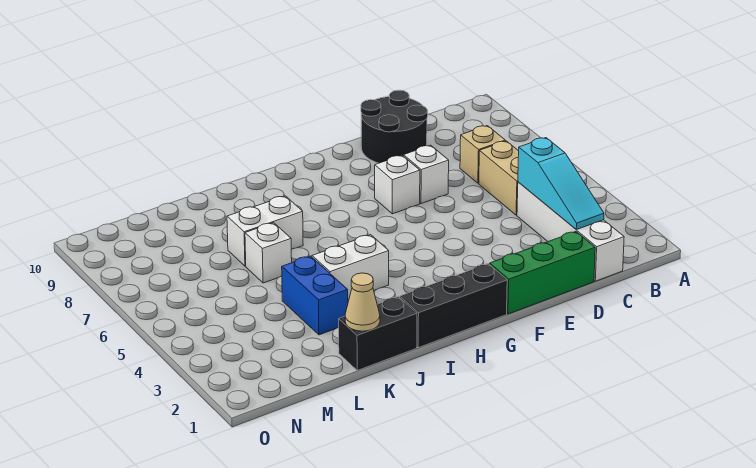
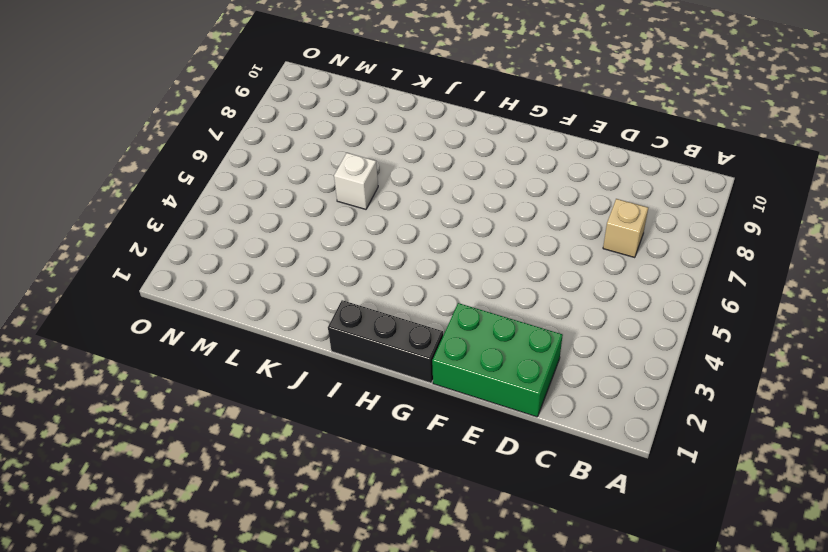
green 2x3 brick [432,303,563,417] -> green 1x3 brick [490,232,595,314]
none -> white 1x4 brick [517,182,624,281]
none -> tan 1x2 brick [479,141,519,215]
none -> black 2x2 round brick [361,90,428,163]

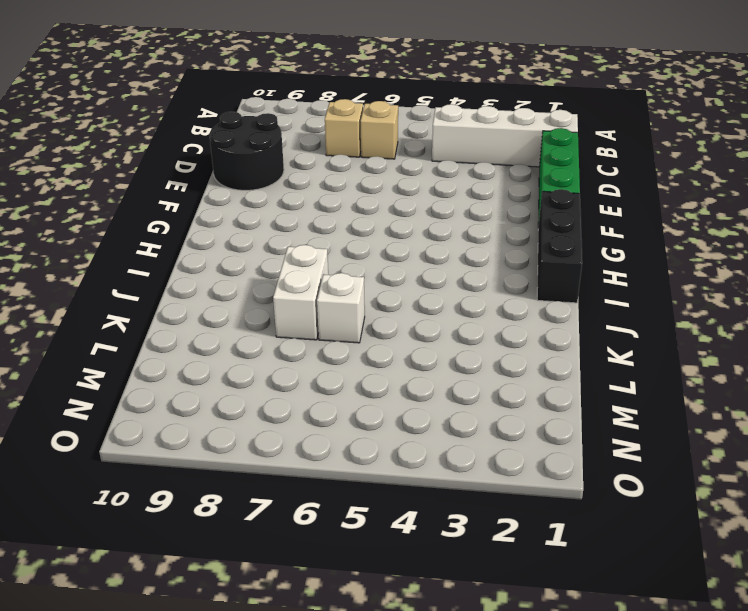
tan 1x1 brick [361,101,398,159] -> tan 1x2 brick [479,141,519,215]
none -> white 1x1 brick [404,145,449,204]
none -> white 1x1 brick [375,155,420,214]
none -> white 1x2 brick [312,235,389,299]

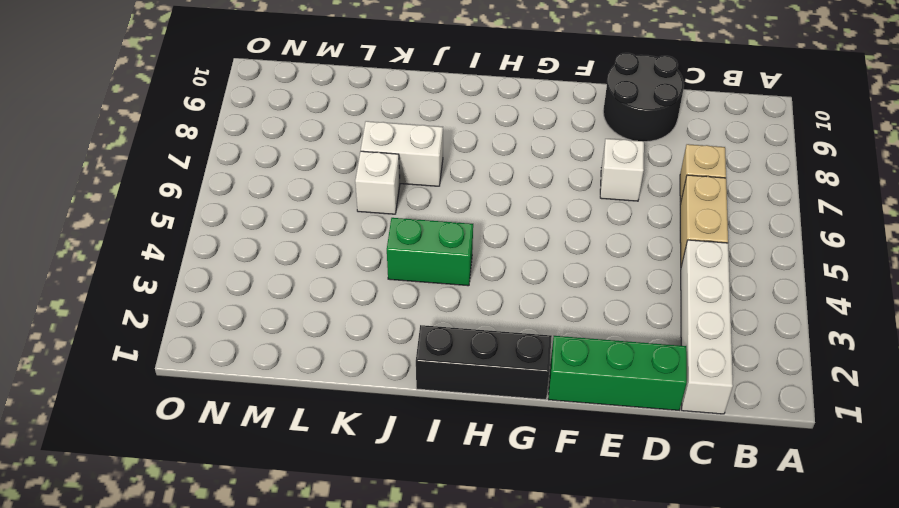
green 1x2 brick [387,218,473,286] -> white 1x2 brick [312,235,389,299]
none -> white 1x1 brick [375,155,420,214]
none -> black 1x2 brick [339,297,417,370]
none -> blue 1x2 brick [282,256,348,335]

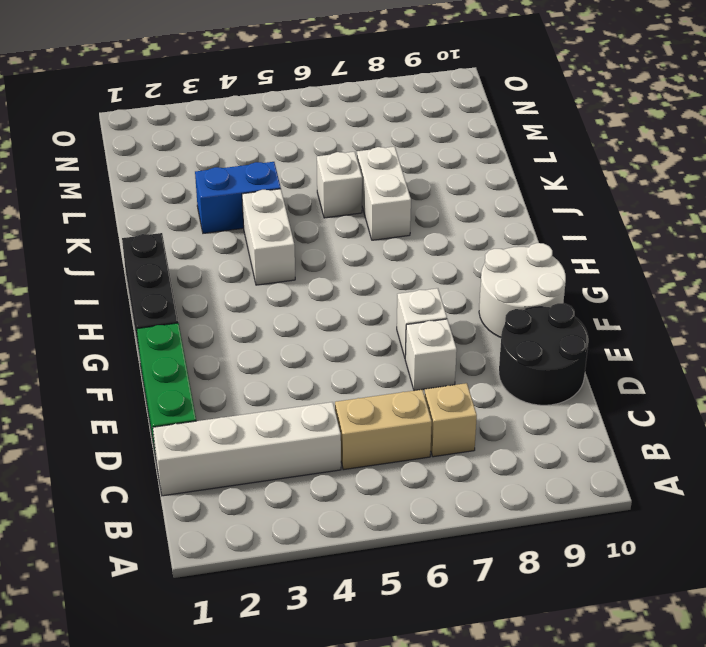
white 2x2 round brick [479,243,566,337] -> none
none -> black 1x2 brick [339,297,417,370]
none -> cyan 1x3 slope [518,138,604,230]
none -> tan 1x1 cone [345,273,380,331]

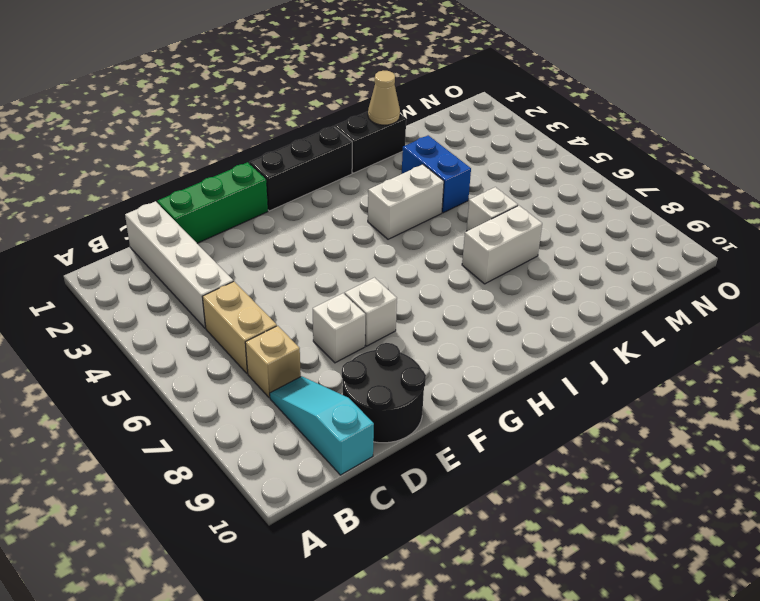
cyan 1x3 slope [270,376,374,475] -> cyan 1x3 slope moved to [518,138,604,230]

